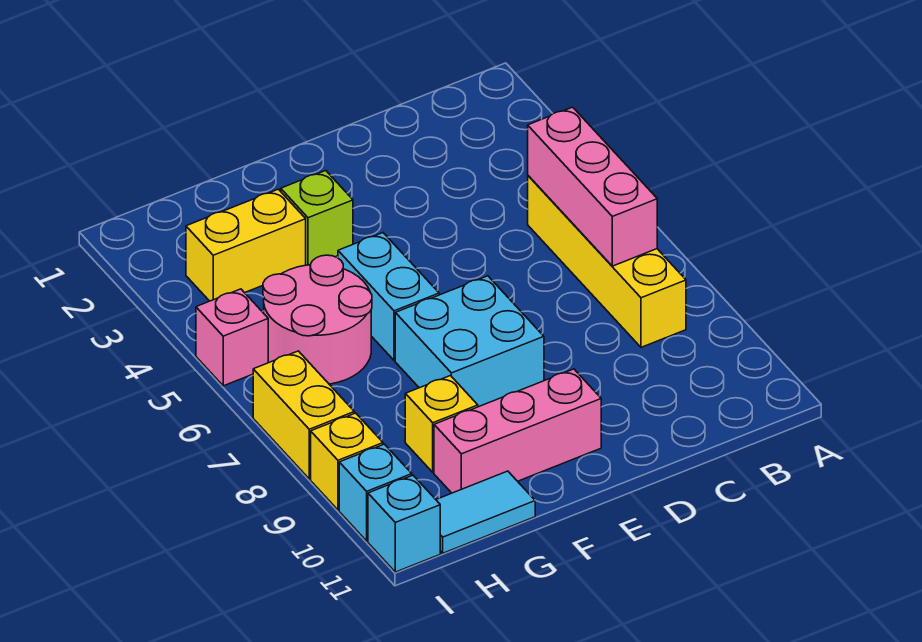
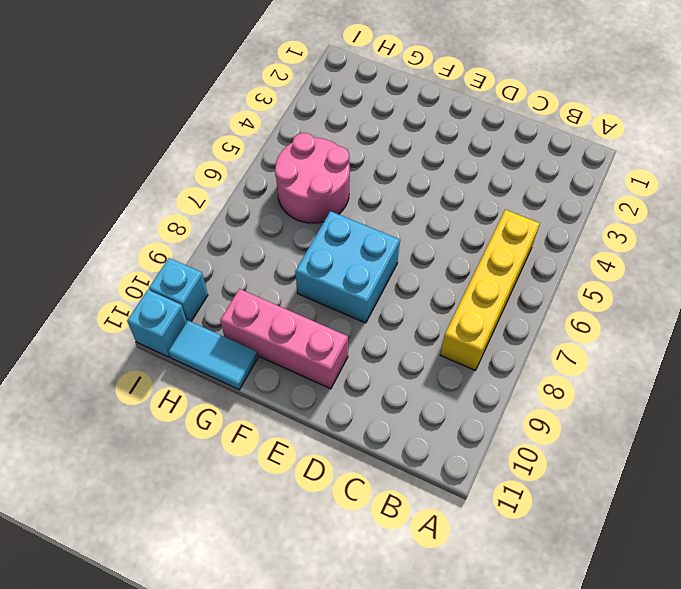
none -> lime 1x1 brick [281,171,353,265]
none -> cyan 1x2 brick [338,233,439,361]
none -> yellow 1x2 brick [186,189,306,301]

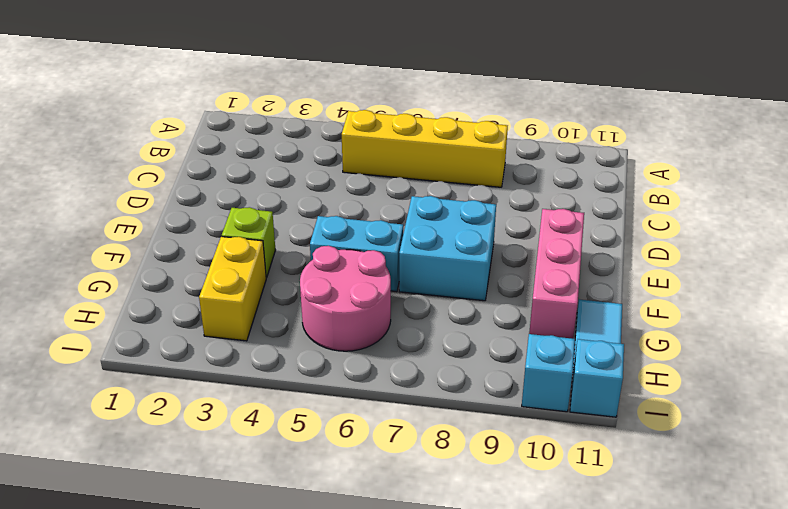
none -> yellow 1x1 brick [405,376,478,472]
none -> pink 1x1 brick [196,289,268,386]
none -> yellow 1x2 brick [253,351,354,479]

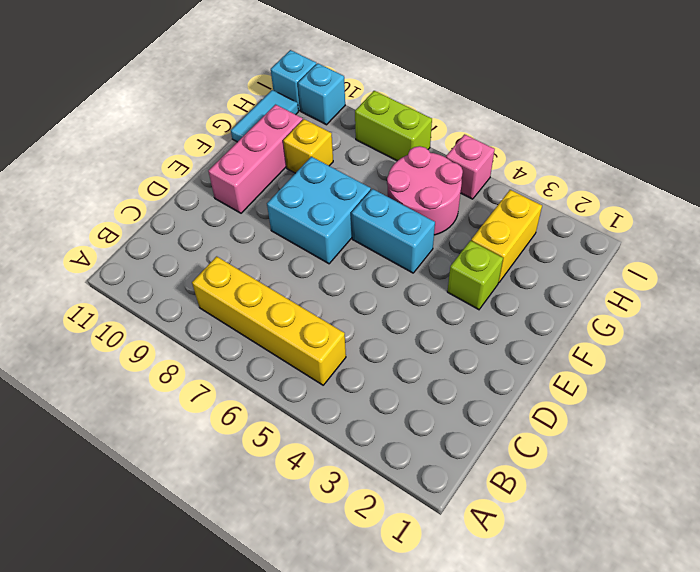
lime 1x2 brick [355,91,432,161] -> yellow 1x2 brick [253,351,354,479]
none -> yellow 1x1 brick [311,413,383,510]
none -> pink 1x3 brick [528,107,657,266]

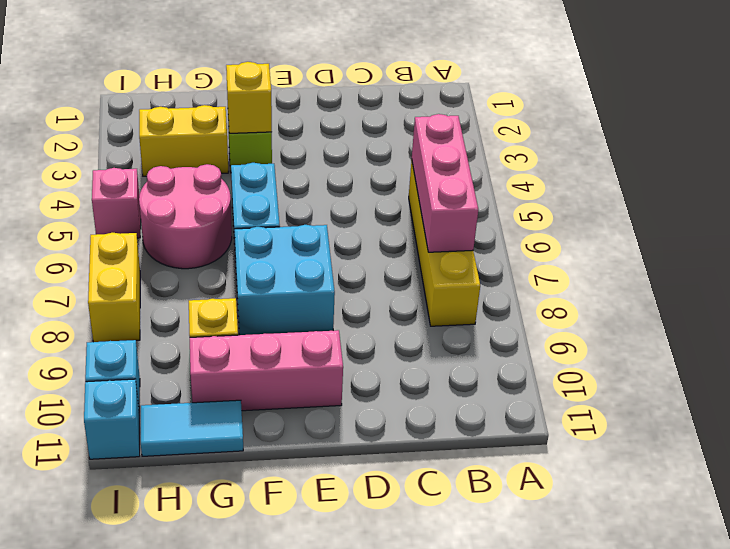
yellow 1x1 brick [226,62,272,133] -> yellow 1x1 brick moved to [311,413,383,510]

